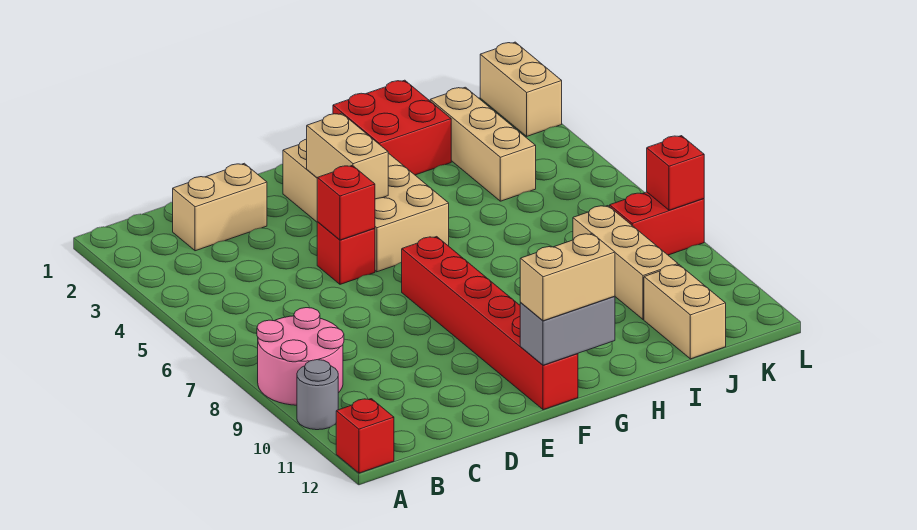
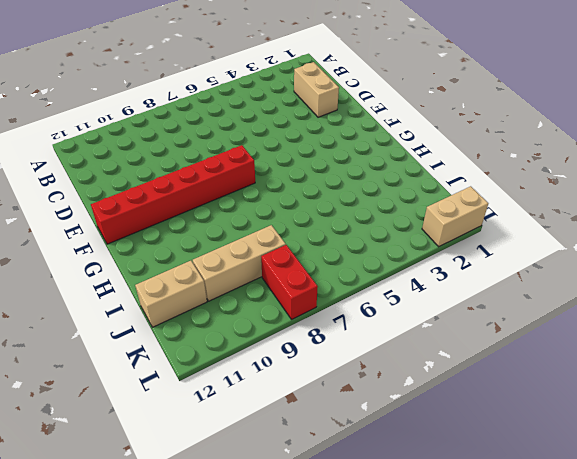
none -> pink 2x2 round brick [257,308,344,405]
none -> grey 1x1 round brick [297,360,338,430]
none -> red 1x1 brick [336,399,394,473]

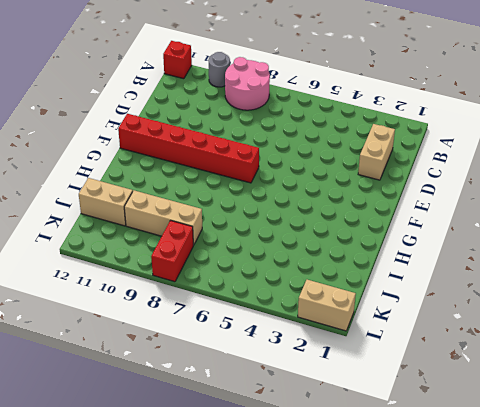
none -> red 1x1 brick [317,222,375,284]
none -> tan 2x4 brick [283,139,449,272]
none -> red 2x2 brick [333,80,451,175]

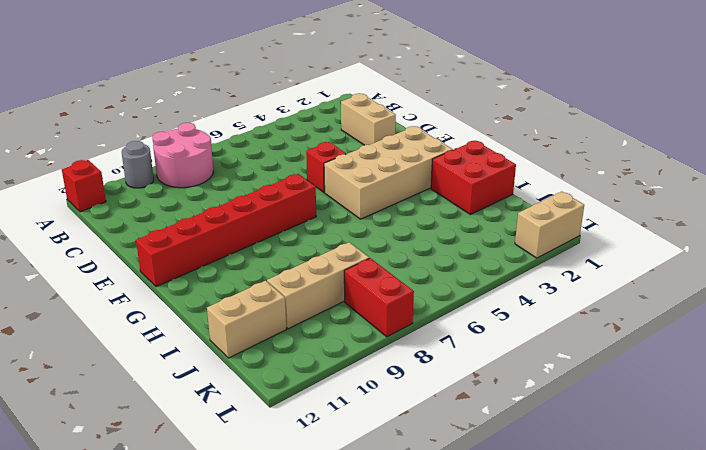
none -> tan 1x3 brick [430,87,536,201]
none -> red 1x1 brick [317,165,375,240]
none -> tan 1x2 brick [307,113,388,199]

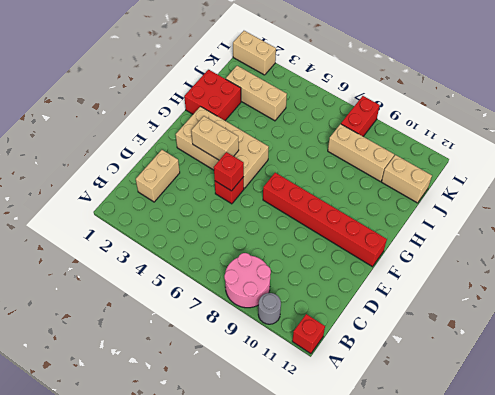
none -> grey 1x2 brick [520,296,615,365]
none -> red 1x1 brick [647,136,704,210]
none -> tan 1x2 brick [520,233,615,321]

